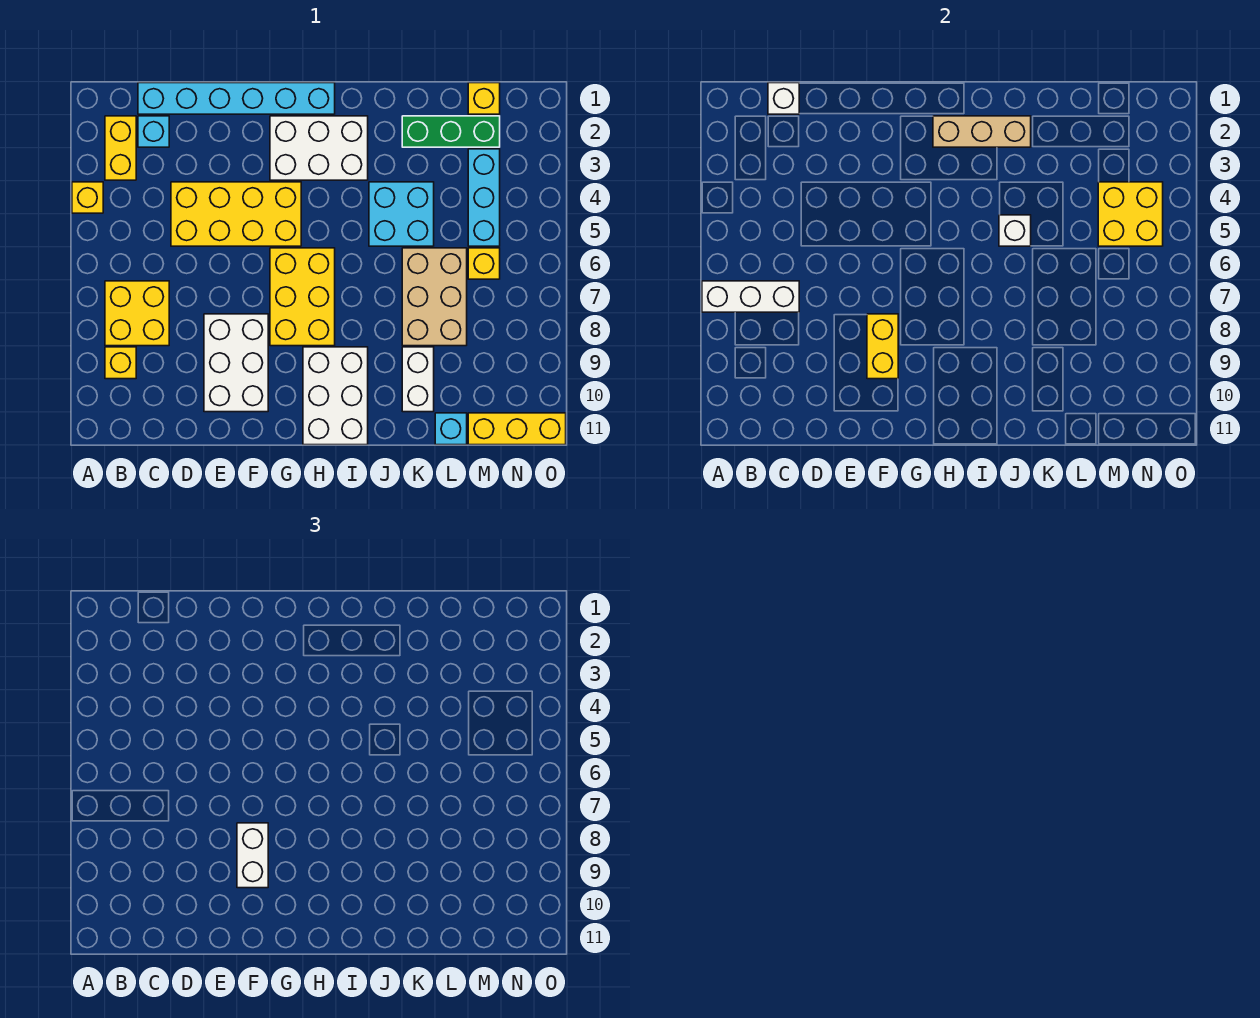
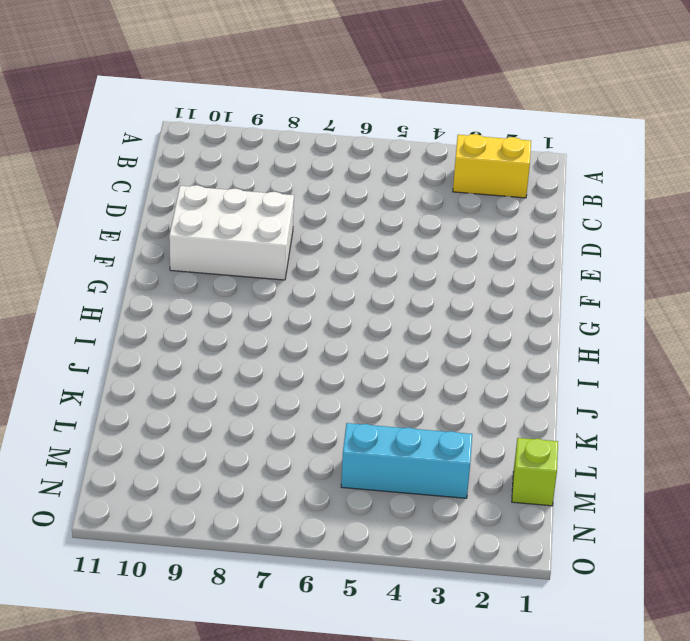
lime 1x1 brick [512,438,558,506] -> yellow 1x1 brick [468,83,500,114]
none -> yellow 1x1 brick [72,182,103,213]
none -> yellow 2x2 brick [105,281,169,346]
none -> yellow 1x1 brick [105,347,136,379]

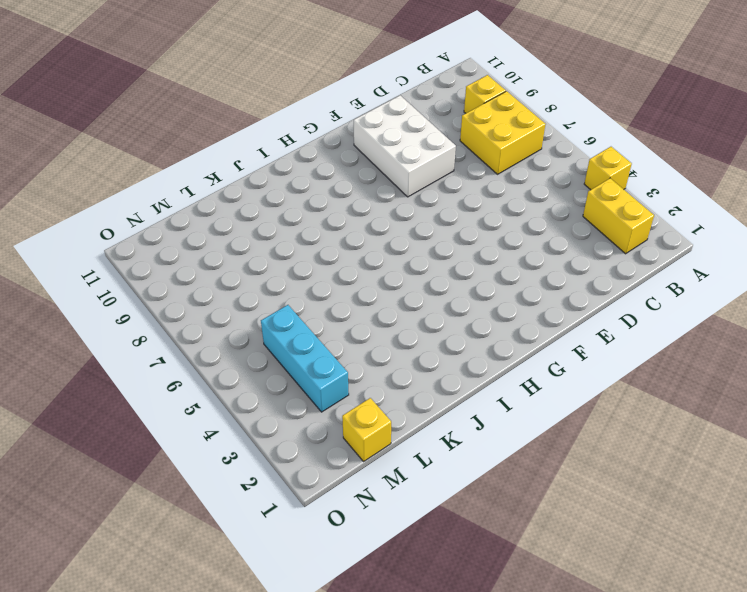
none -> cyan 1x6 brick [138,83,335,114]
none -> cyan 1x1 brick [138,116,169,147]
none -> yellow 2x4 brick [171,182,301,246]

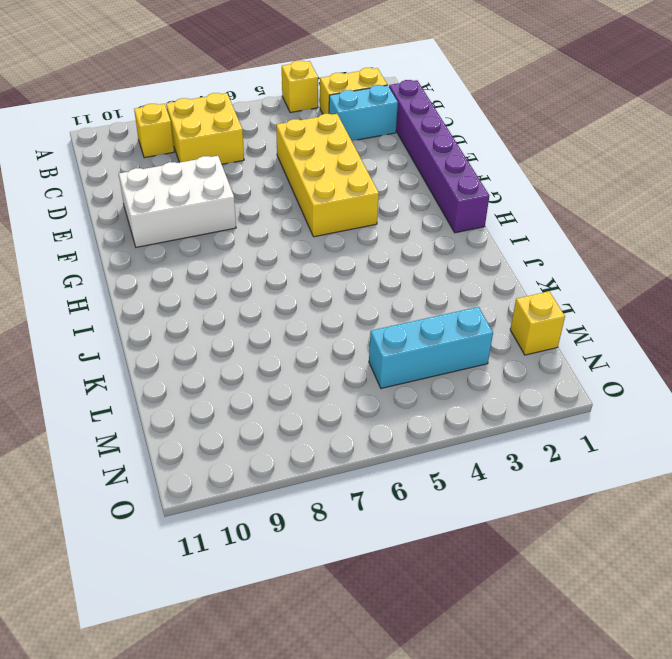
purple 1x6 brick [389,80,489,233] -> cyan 1x6 brick [138,83,335,114]
cyan 1x2 brick [329,85,398,141] -> cyan 1x1 brick [138,116,169,147]
none -> white 2x3 brick [270,116,368,180]
none -> yellow 2x3 brick [270,248,335,346]
none -> white 2x3 brick [303,347,368,445]

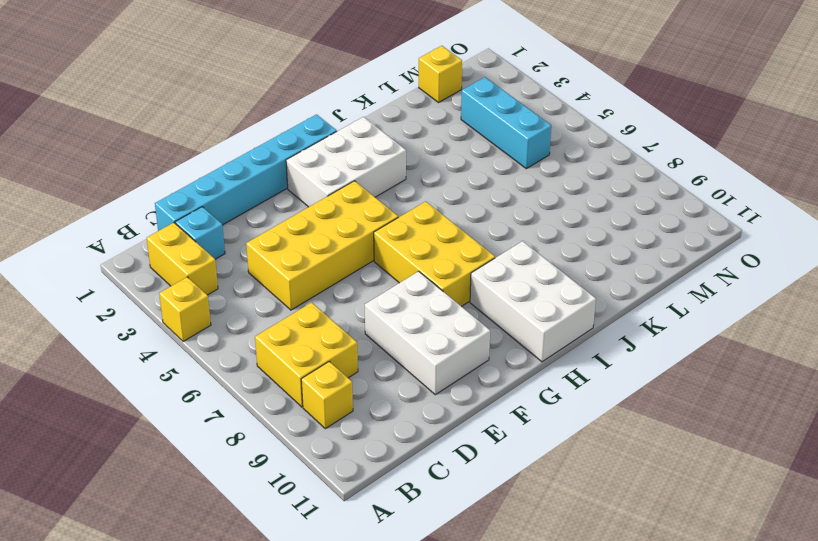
none -> cyan 2x2 brick [369,182,434,246]
none -> green 1x3 brick [402,116,500,147]
none -> tan 2x3 brick [402,248,467,346]

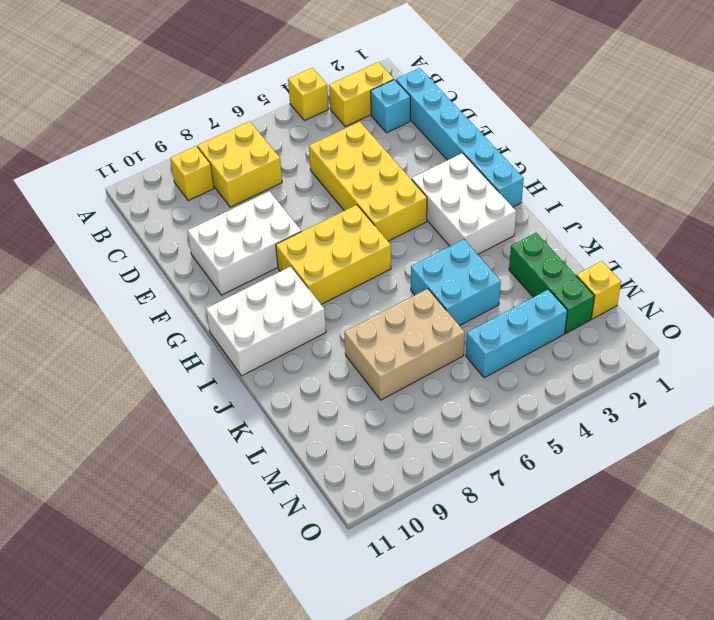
none -> white 1x2 brick [402,347,434,412]
none -> cyan 1x1 brick [435,413,467,445]
none -> yellow 1x1 brick [468,248,500,279]

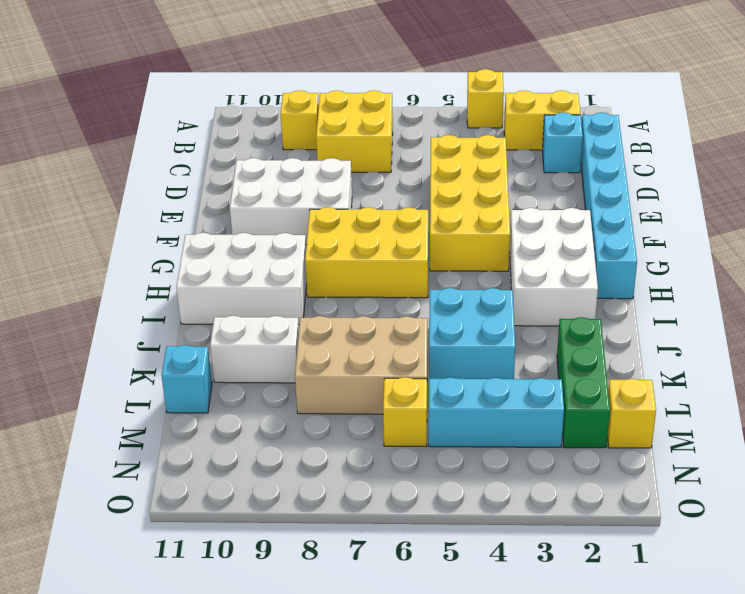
none -> yellow 1x3 brick [468,413,566,445]
none -> white 1x3 brick [702,281,799,312]
none -> white 1x1 brick [768,83,799,114]

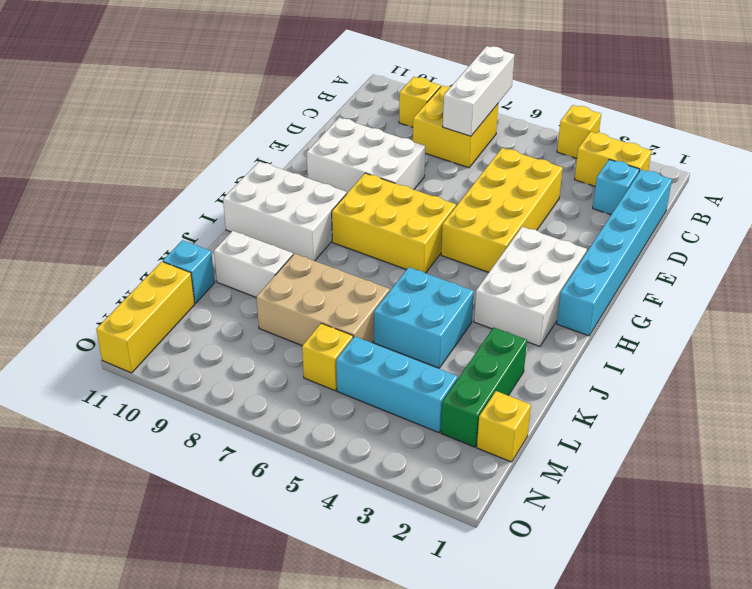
none -> white 1x1 brick [768,83,799,114]
none -> yellow 1x2 brick [867,314,898,379]
none -> tan 1x3 brick [933,116,1031,147]

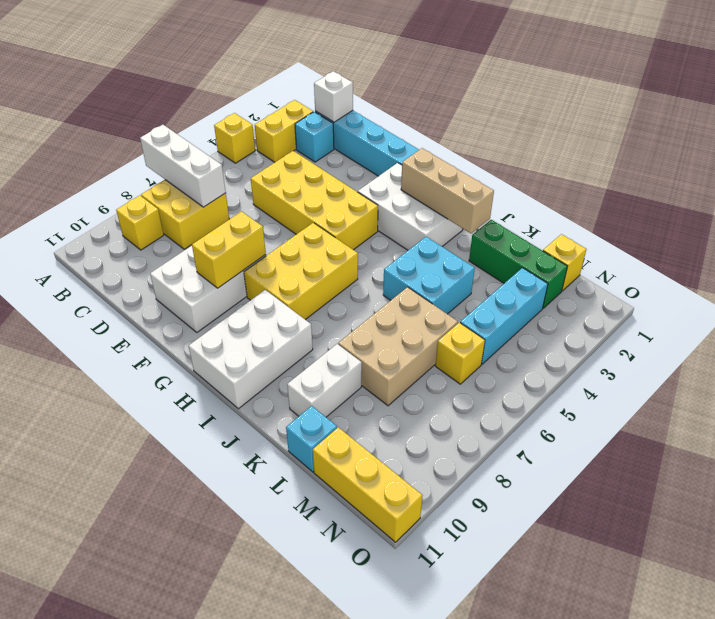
none -> white 1x1 brick [999,215,1031,246]
none -> yellow 2x2 brick [1098,182,1163,246]
none -> white 1x2 brick [237,823,268,888]

